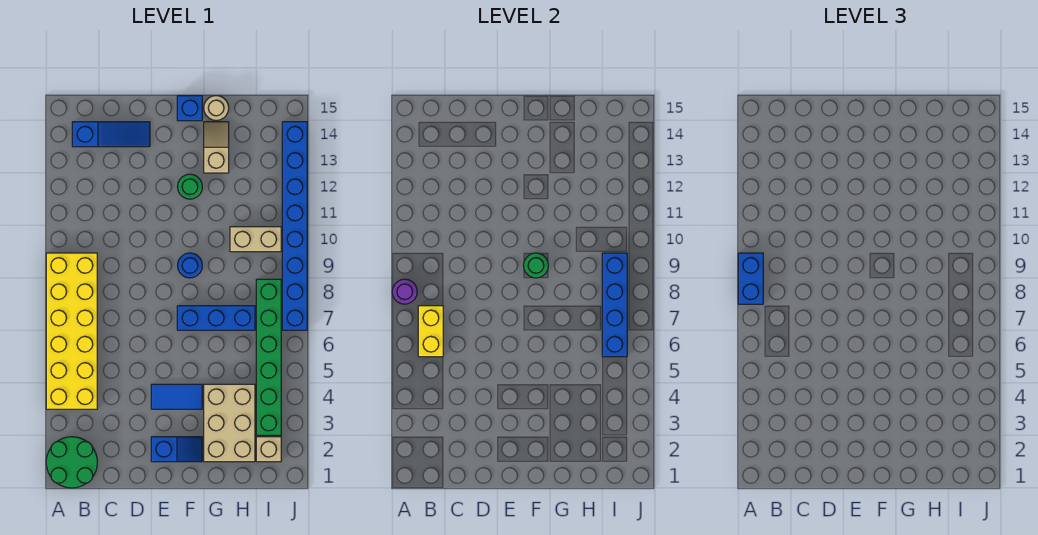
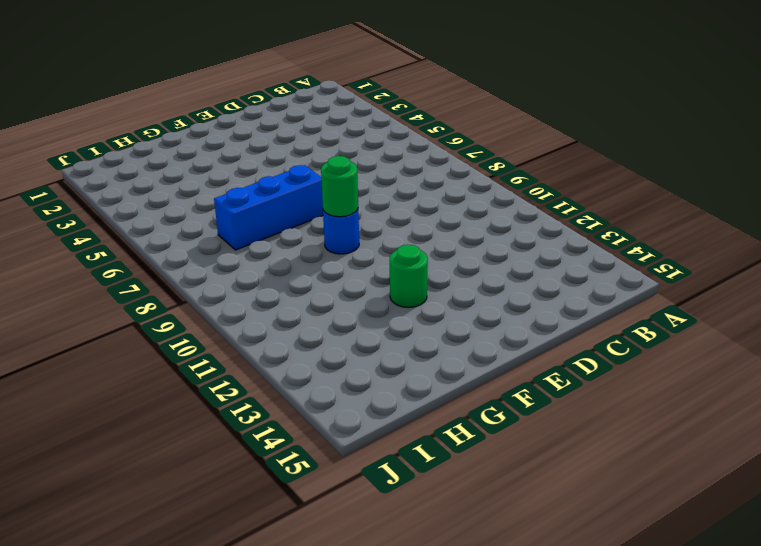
none -> green 2x2 round brick [46,437,97,488]
none -> yellow 2x6 brick [46,253,97,409]
none -> blue 1x3 slope [72,122,150,147]

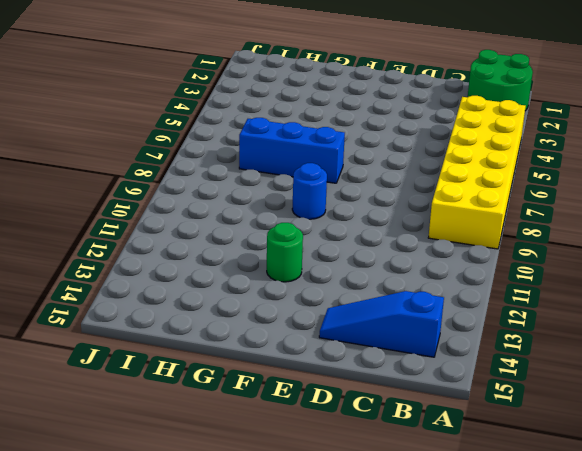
none -> blue 1x2 slope [151,437,202,462]
none -> blue 1x2 tile [151,384,202,409]
none -> blue 1x1 brick [177,96,202,121]

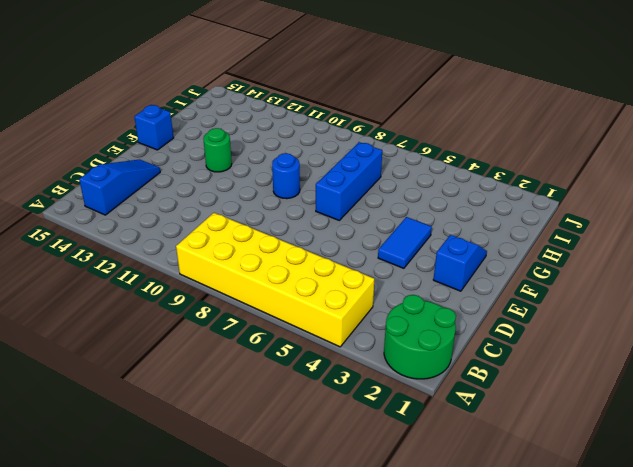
none -> tan 2x3 brick [204,384,255,462]
none -> tan 1x2 slope [204,122,229,173]
none -> tan 1x1 round brick [204,96,229,120]

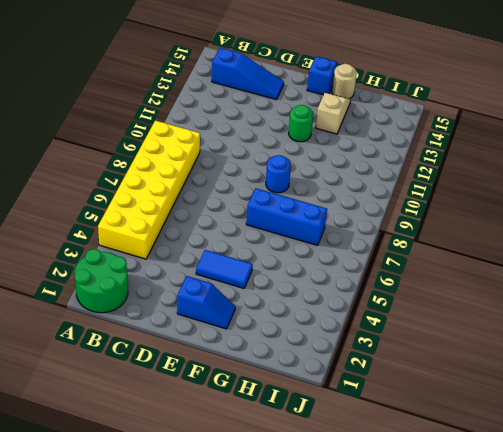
none -> tan 2x3 brick [204,384,255,462]
none -> tan 1x2 brick [230,227,281,252]
none -> tan 1x1 brick [256,437,281,462]

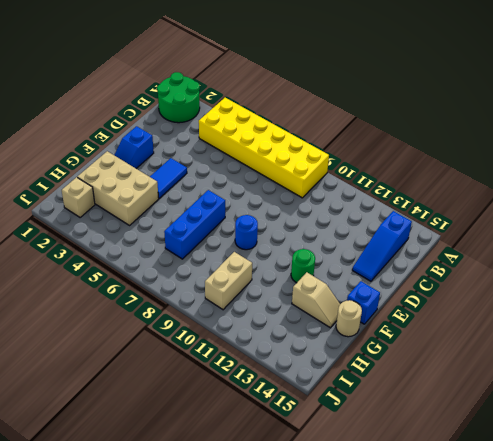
none -> green 1x6 brick [256,279,281,435]
none -> blue 1x8 brick [282,122,307,330]
none -> purple 1x1 round brick [392,279,417,304]

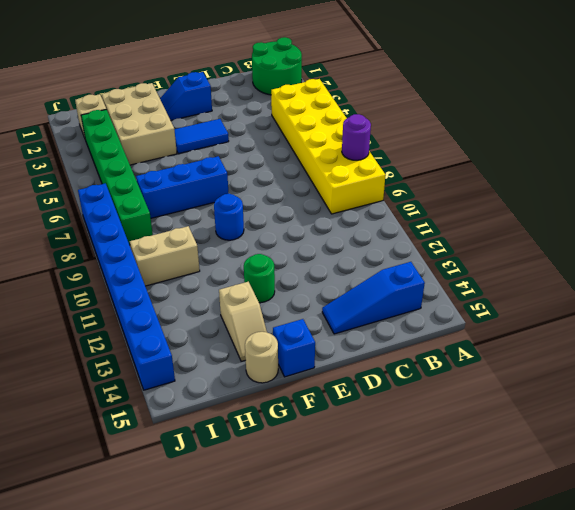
none -> yellow 1x2 brick [418,306,443,357]
none -> green 1x1 round brick [524,253,548,278]
none -> blue 1x4 brick [602,253,627,357]

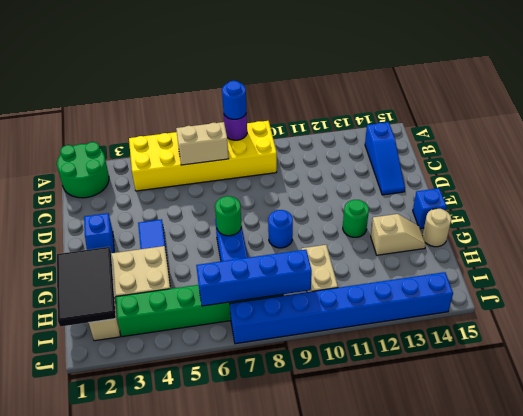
blue 1x1 round brick [222,81,246,119] -> blue 1x2 brick [738,253,763,304]
tan 1x2 brick [176,122,229,165] -> yellow 1x2 brick [418,306,443,357]
green 1x1 round brick [215,196,241,236] -> green 1x1 round brick moved to [524,253,548,278]
black 2x3 tile [57,247,116,327] -> none

